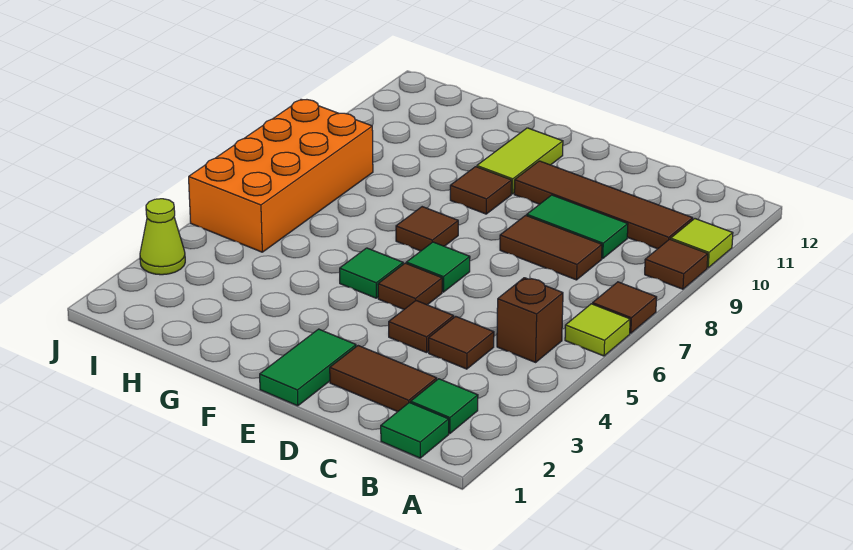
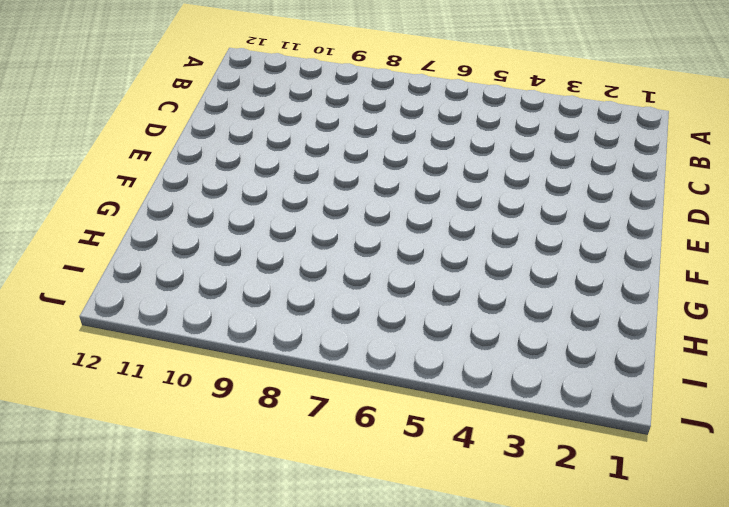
none -> lime 1x1 tile [565,304,630,356]
none -> brown 1x1 tile [593,282,657,333]
none -> brown 1x1 tile [645,239,708,289]

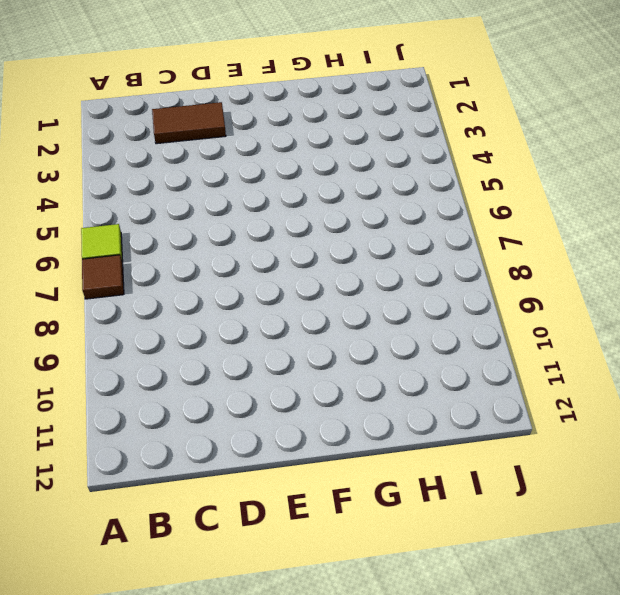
none -> brown 1x1 tile [645,239,708,289]
none -> lime 1x1 tile [671,219,733,268]
none -> green 1x1 tile [381,403,449,458]

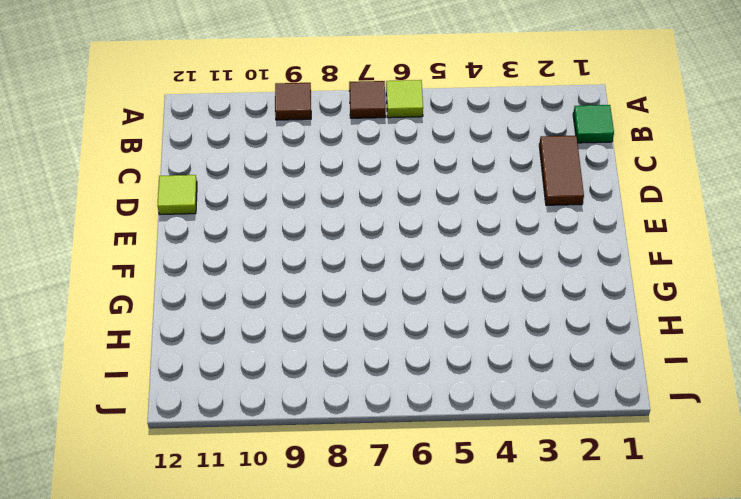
lime 1x1 tile [157,175,197,215] -> lime 1x1 tile moved to [671,219,733,268]
none -> green 1x1 tile [411,379,478,434]
none -> brown 1x1 brick [497,278,563,362]
none -> brown 1x4 tile [514,161,693,249]

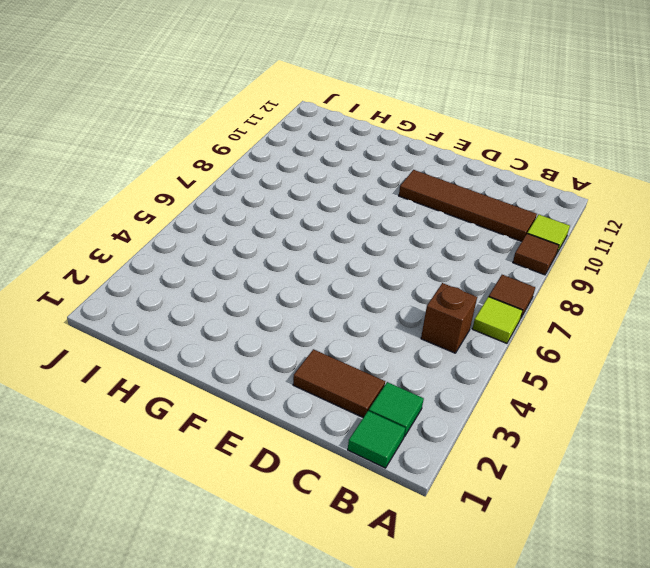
none -> brown 1x1 tile [429,316,494,369]
none -> brown 1x2 tile [500,215,602,280]
none -> green 1x2 tile [527,195,628,259]

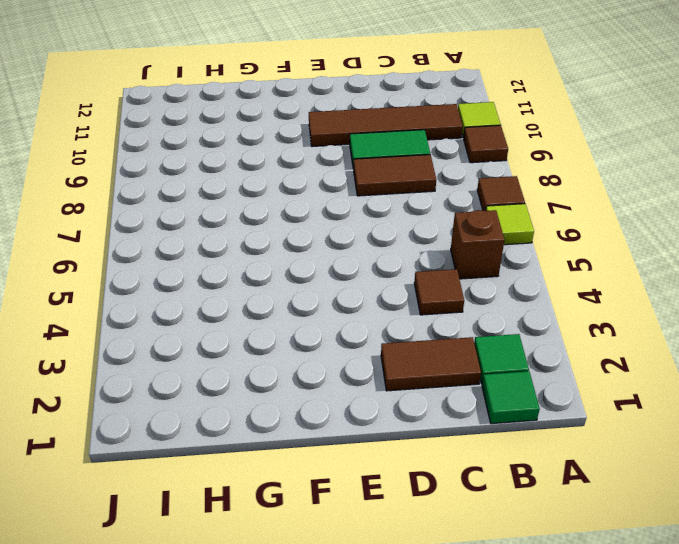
none -> brown 1x1 tile [389,301,454,353]
none -> green 1x2 tile [260,329,356,406]
none -> brown 1x1 tile [378,263,442,309]

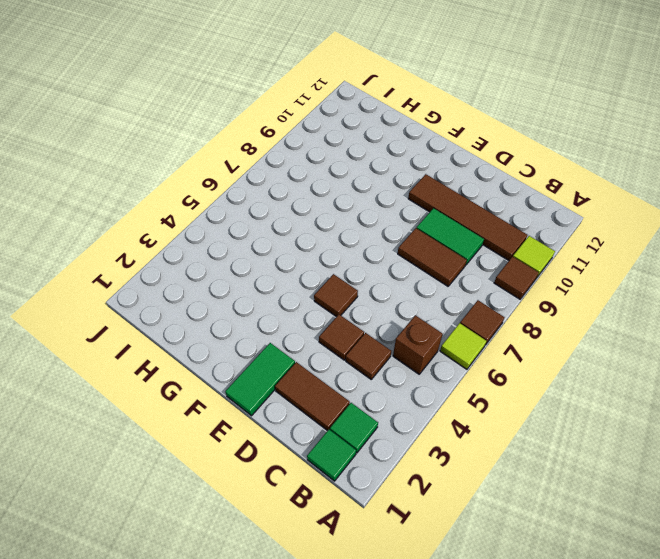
none -> green 1x1 tile [406,242,470,292]
none -> green 1x1 tile [340,248,403,298]
none -> brown 1x1 tile [396,207,458,251]

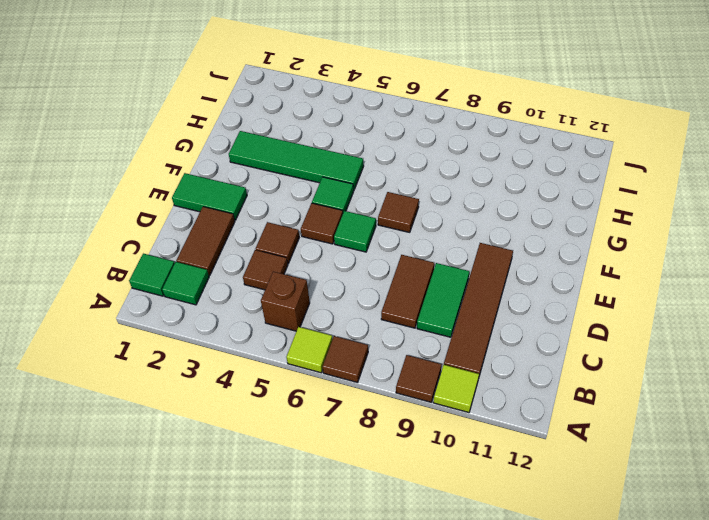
green 1x4 tile [229,131,364,191] -> none
none -> brown 1x1 tile [450,167,512,214]
none -> lime 1x2 tile [477,128,563,194]
none -> orange 2x4 brick [189,99,373,252]

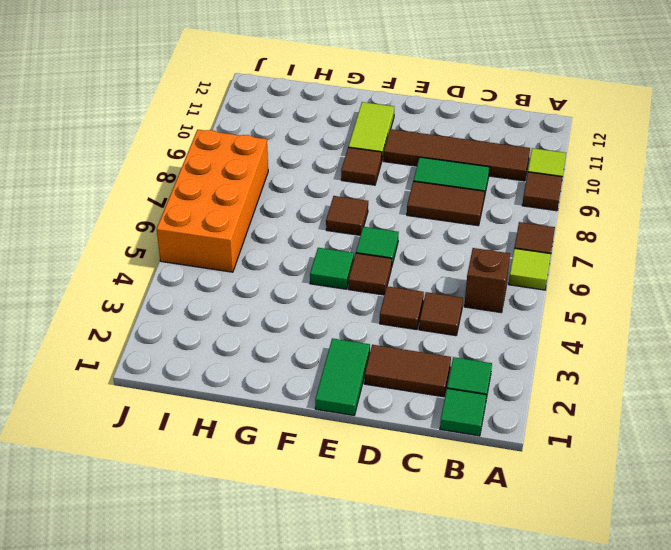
none -> lime 1x1 cone [140,199,185,275]

